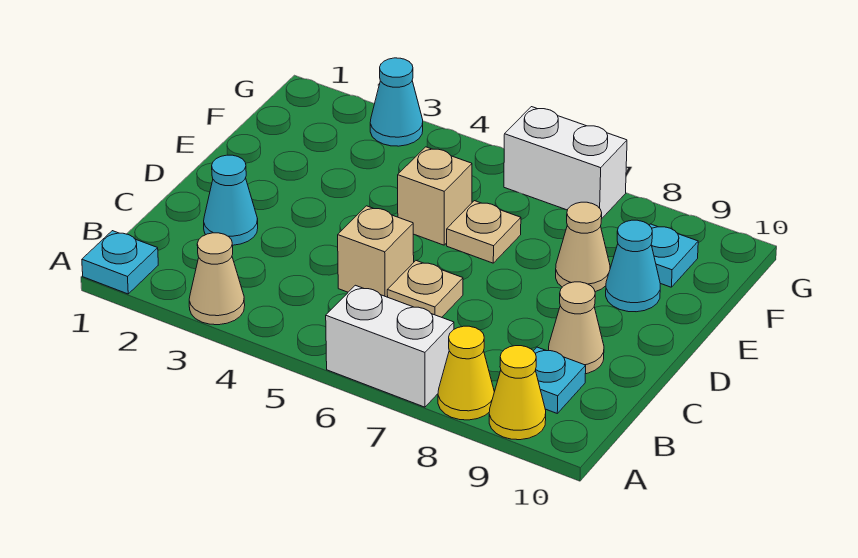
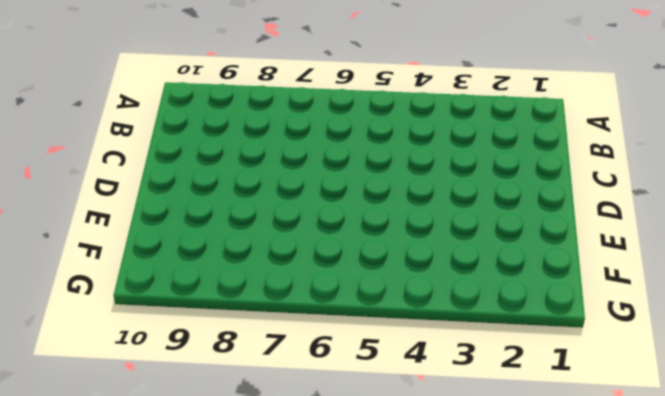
none -> cyan 1x1 plate [82,231,158,294]
none -> tan 1x1 cone [189,233,245,325]
none -> white 1x2 brick [326,285,454,407]

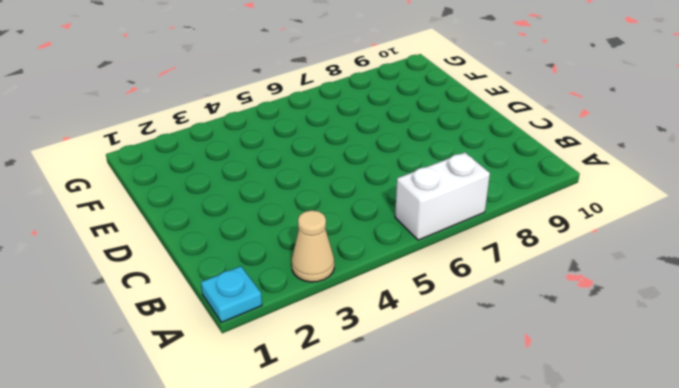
none -> yellow 1x1 cone [438,326,494,420]
none -> yellow 1x1 cone [489,346,546,440]
none -> cyan 1x1 plate [534,347,586,413]

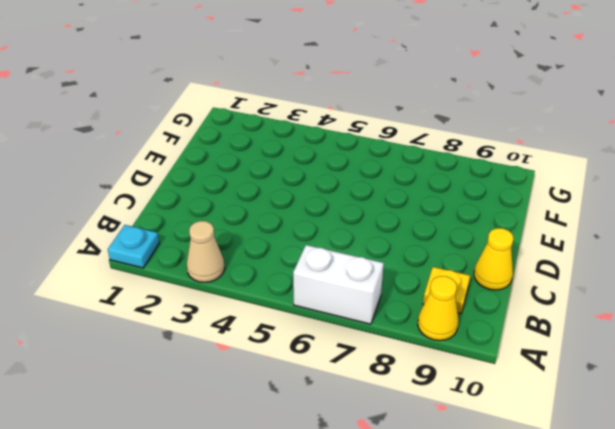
yellow 1x1 plate [423,267,470,313] -> cyan 1x1 plate [534,347,586,413]
yellow 1x1 cone [474,228,513,290] -> yellow 1x1 cone moved to [438,326,494,420]
none -> cyan 1x1 cone [204,155,258,245]
none -> tan 1x1 brick [338,206,414,297]
none -> tan 1x1 plate [387,261,463,317]

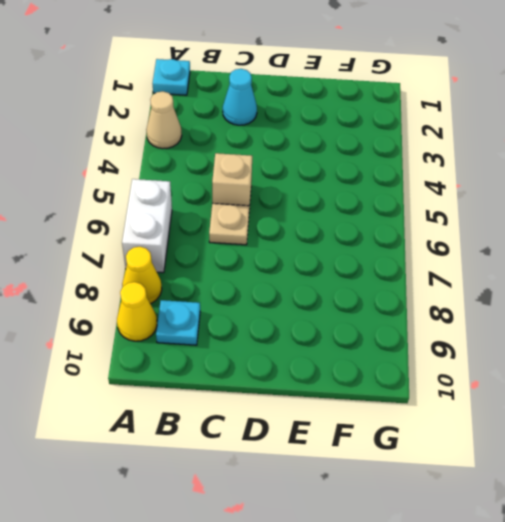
none -> tan 1x1 cone [549,282,604,374]
none -> tan 1x1 brick [398,147,472,245]
none -> tan 1x1 plate [447,201,521,263]

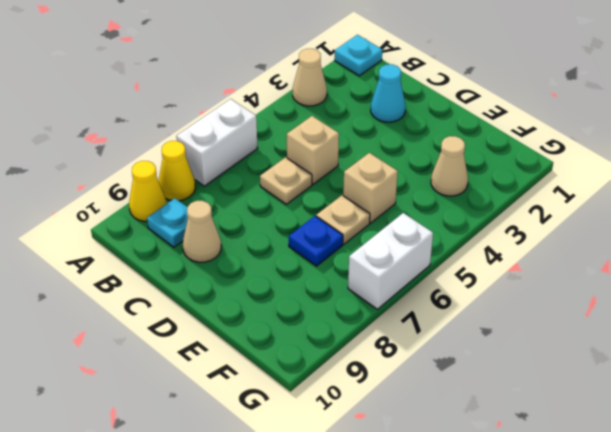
blue 1x1 plate [289,216,343,266] -> none
tan 1x1 cone [431,136,468,196] -> tan 1x1 cone moved to [556,202,610,292]
none -> cyan 1x1 cone [606,220,660,312]
none -> cyan 1x1 plate [649,224,698,287]
none -> cyan 1x1 cone [370,58,423,146]

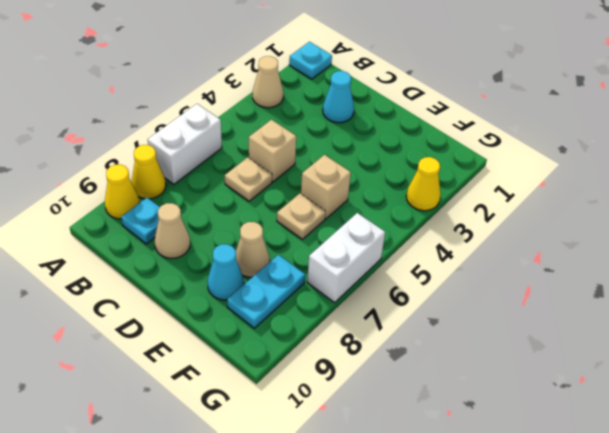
cyan 1x2 plate [227,255,305,328] -> cyan 1x1 plate [649,224,698,287]
yellow 1x1 cone [406,157,441,211] -> cyan 1x1 cone [370,58,423,146]

